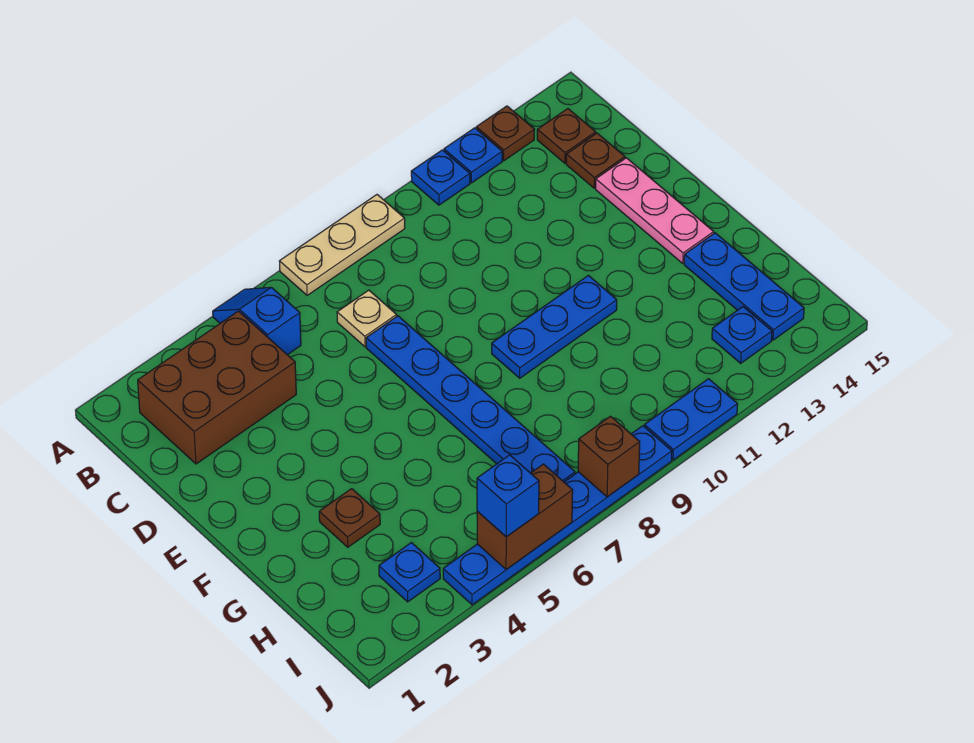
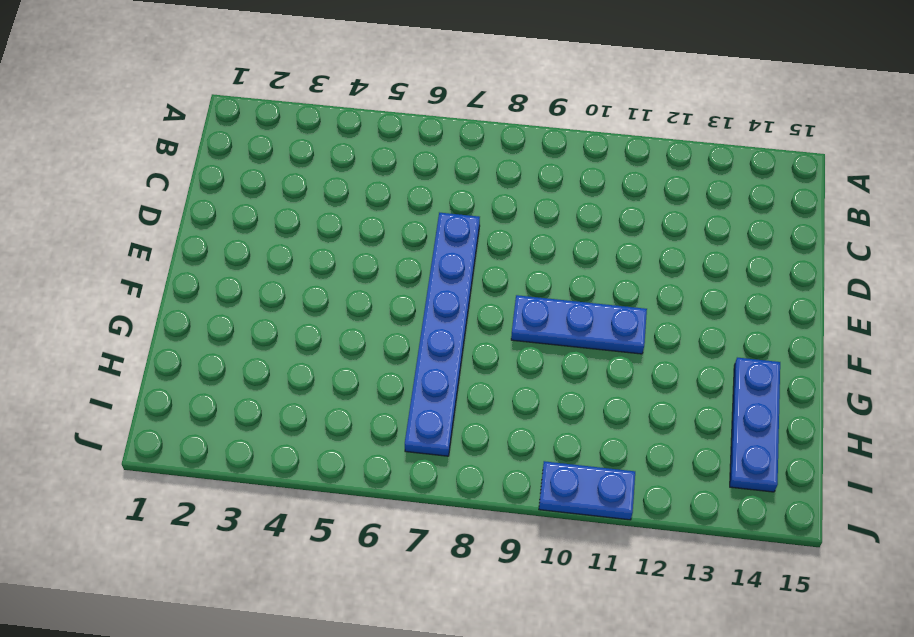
none -> blue 1x2 slope [213,287,301,355]
none -> tan 1x3 plate [279,195,405,295]
none -> blue 1x1 plate [411,150,470,205]

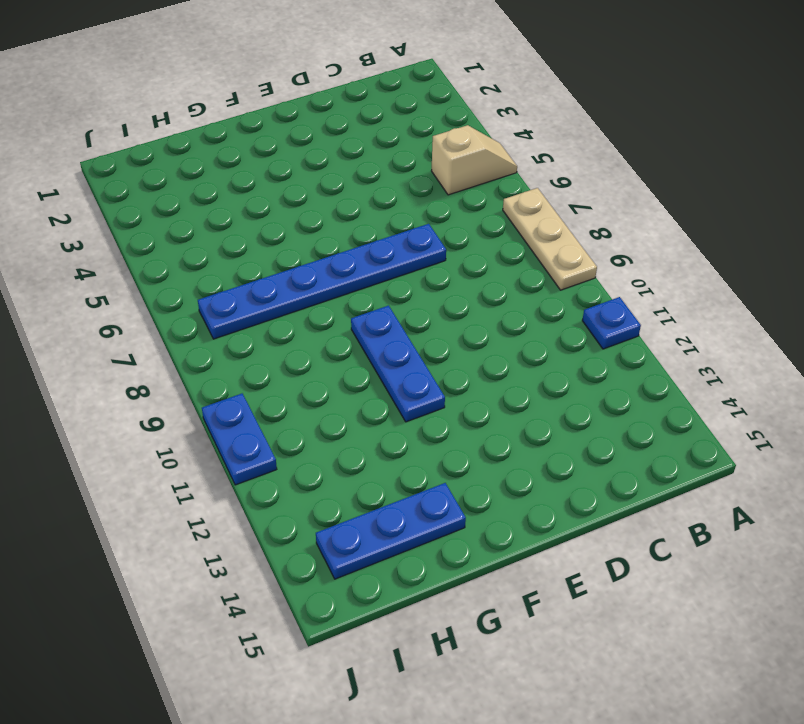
tan 1x2 slope [432,125,517,195] -> blue 1x2 slope [213,287,301,355]
none -> blue 1x1 plate [444,128,502,183]
none -> brown 1x1 plate [476,106,534,161]
none -> brown 2x3 brick [138,311,296,464]

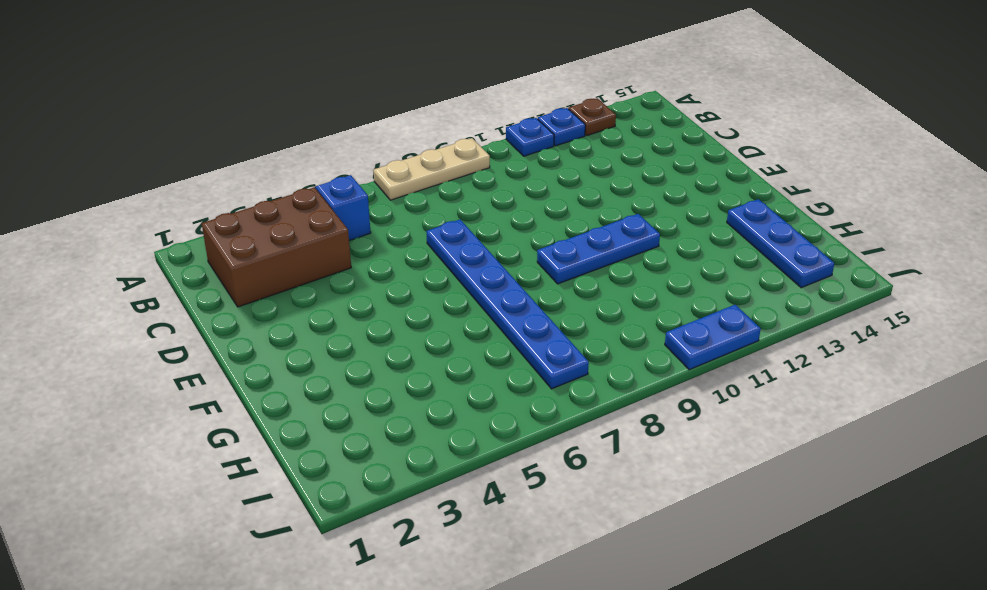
none -> brown 1x1 plate [537,109,596,163]
none -> tan 1x1 plate [337,290,397,347]
none -> brown 1x1 plate [566,133,625,188]

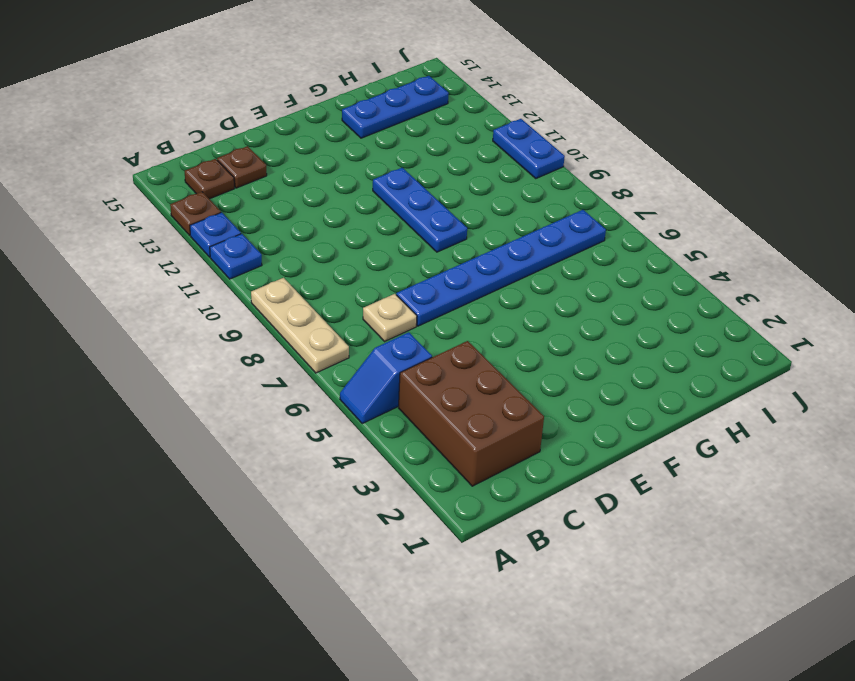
none -> pink 1x3 plate [596,158,714,263]
none -> brown 1x1 plate [319,489,380,547]
none -> blue 1x1 plate [379,543,440,602]

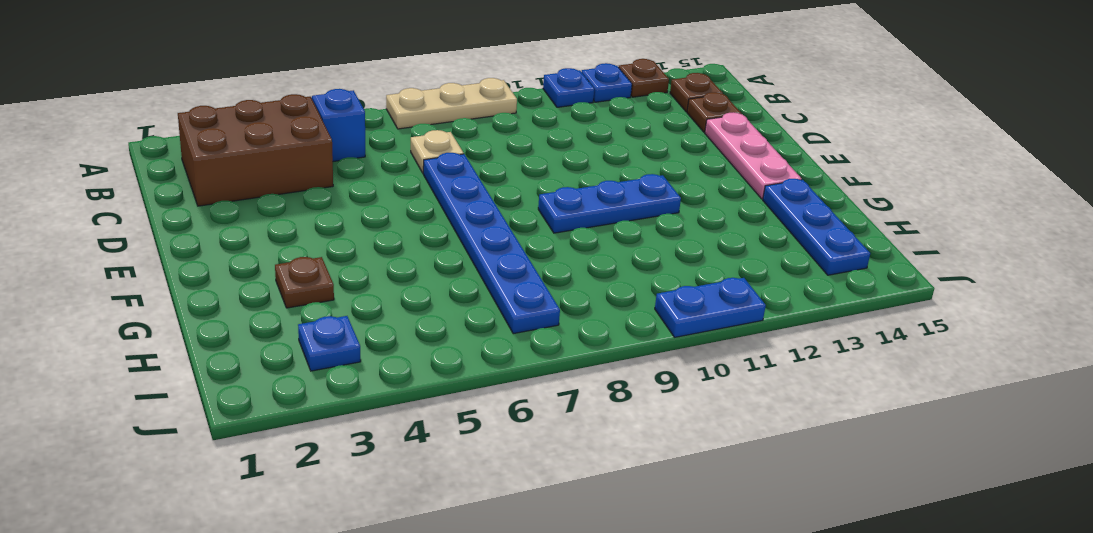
none -> blue 1x1 plate [712,307,772,363]
none -> blue 1x6 plate [443,426,672,605]
none -> brown 1x2 brick [477,464,573,570]

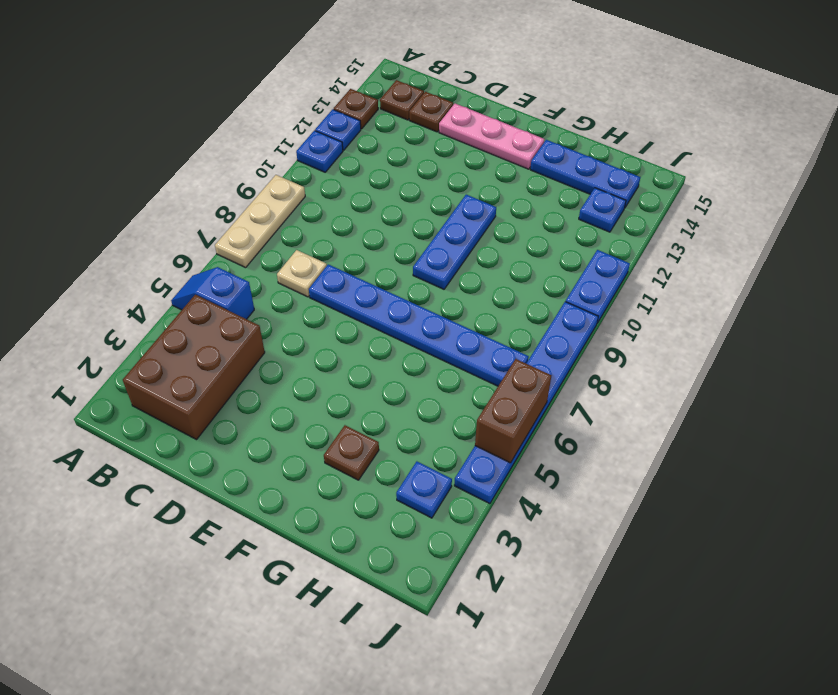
none -> brown 1x1 brick [578,416,640,497]
none -> blue 1x1 brick [477,455,539,537]

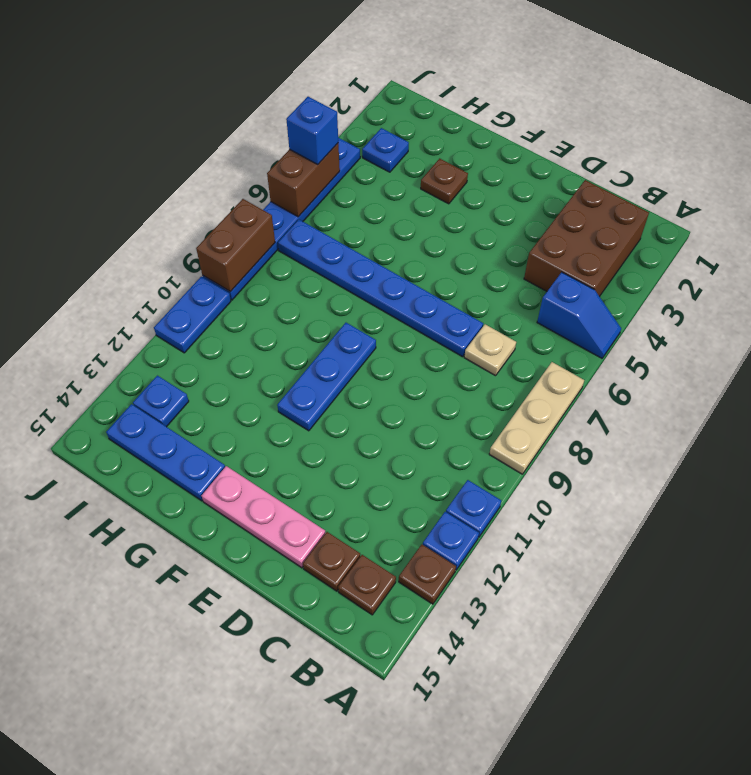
brown 1x2 brick [196,199,275,292] -> brown 1x1 brick [578,416,640,497]

